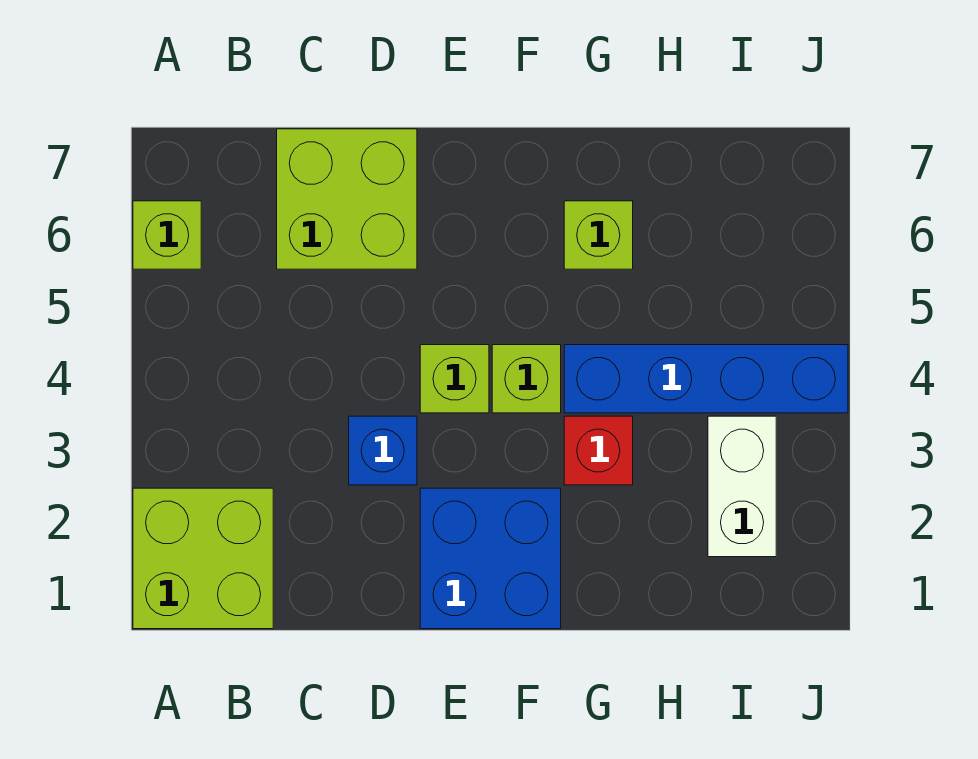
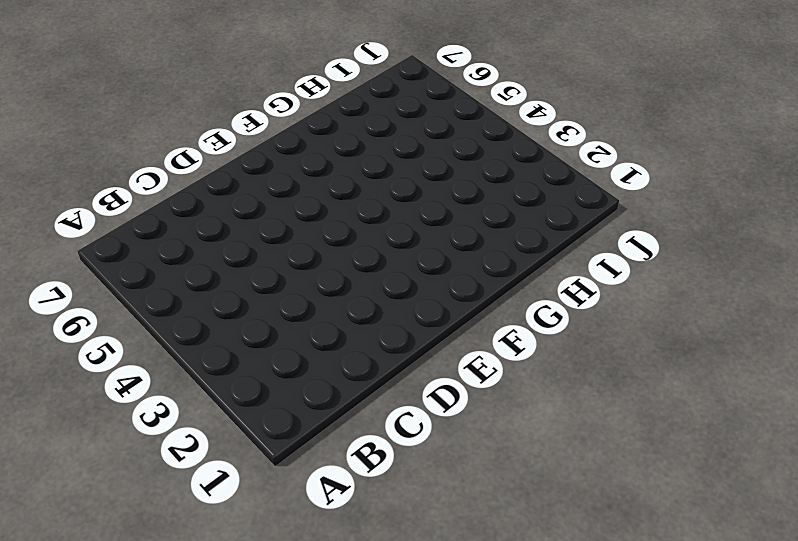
none -> lime 2x2 brick [133,488,273,629]
none -> lime 1x1 brick [133,201,201,269]

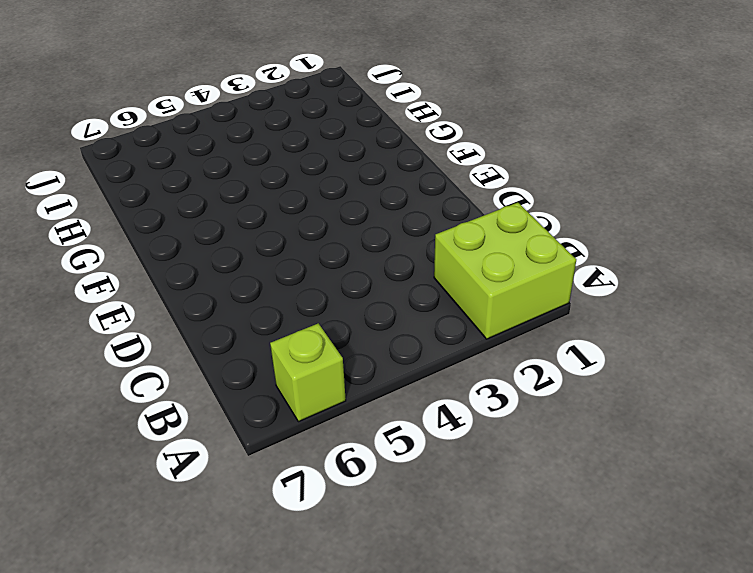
none -> lime 2x2 brick [277,129,417,269]
none -> blue 1x1 brick [349,416,417,485]

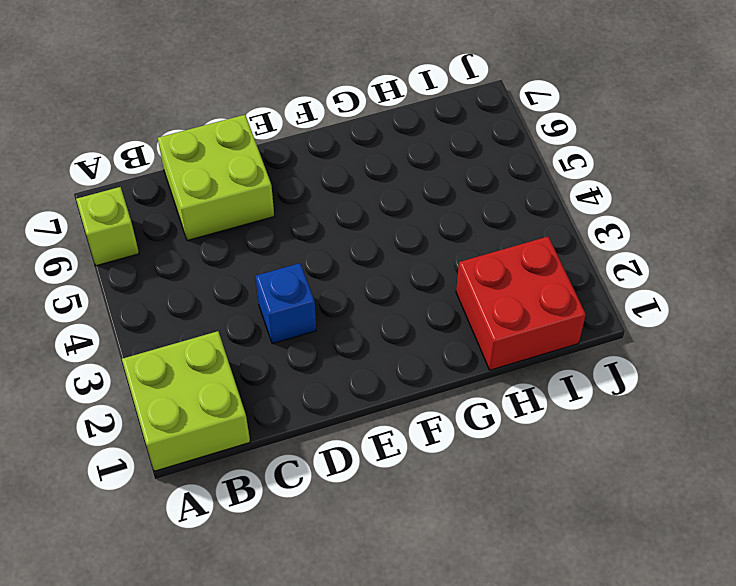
red 2x2 brick [456,237,586,370] -> white 1x2 brick [708,416,776,557]
none -> blue 2x2 brick [420,488,561,629]
none -> lime 1x1 brick [420,345,489,413]

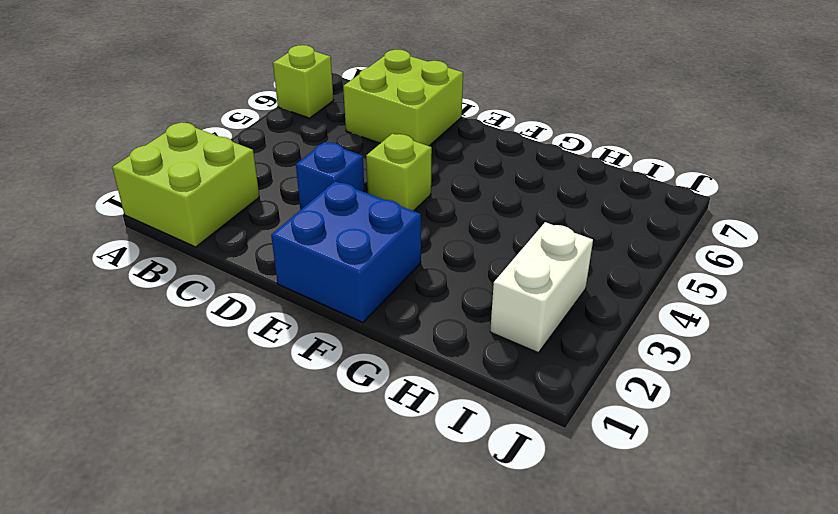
none -> lime 1x1 brick [492,345,561,413]
none -> red 1x1 brick [564,416,633,485]

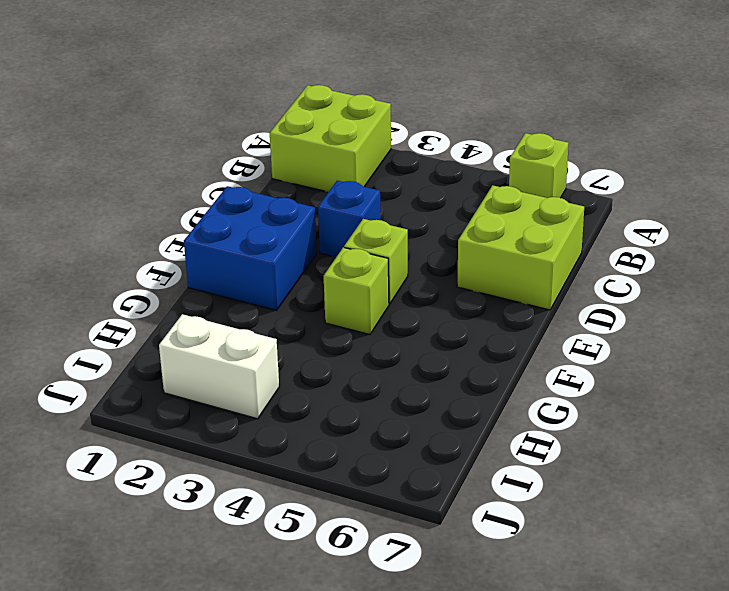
none -> red 1x1 brick [564,416,633,485]
none -> blue 1x4 brick [564,345,848,413]

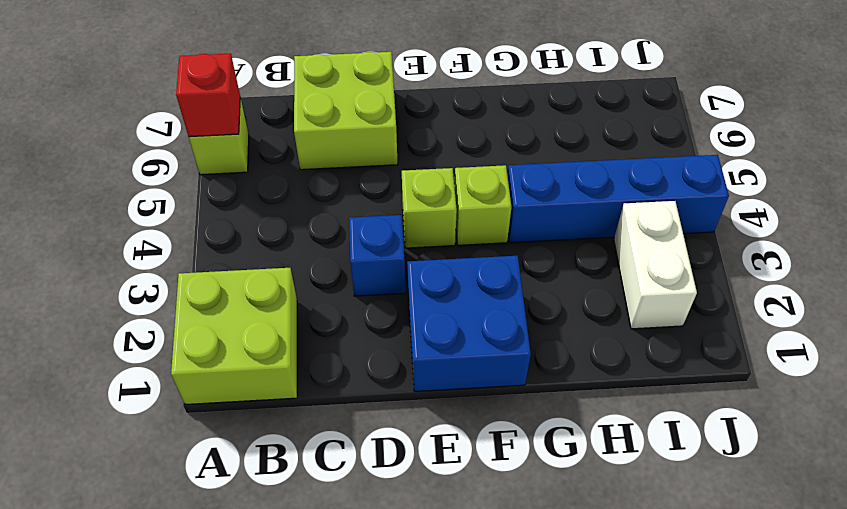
red 1x1 brick [176,54,240,137] -> red 1x1 brick moved to [564,416,633,485]
none -> lime 1x1 brick [564,201,633,269]

